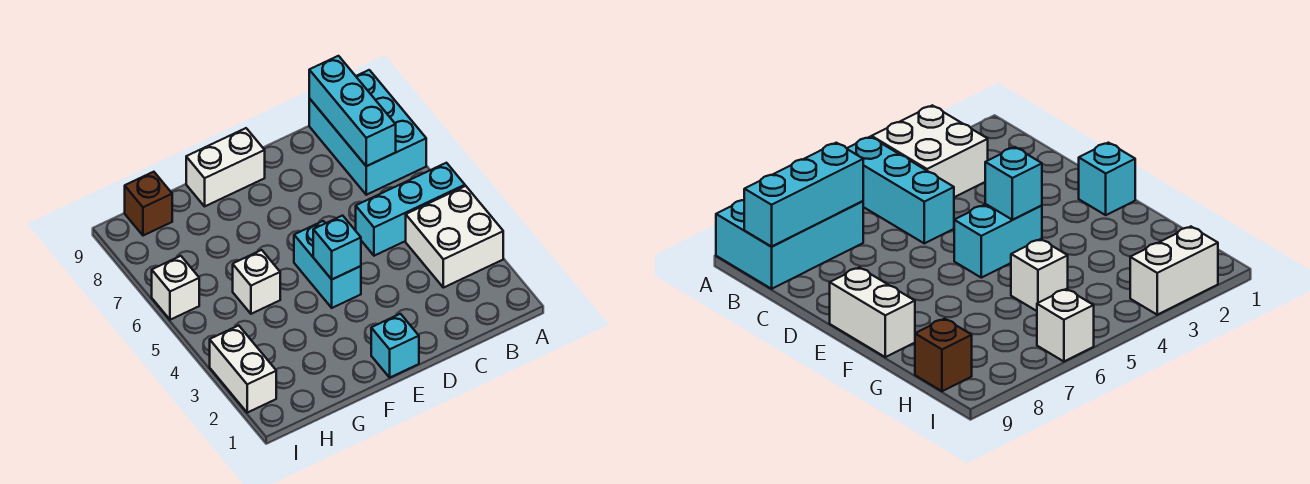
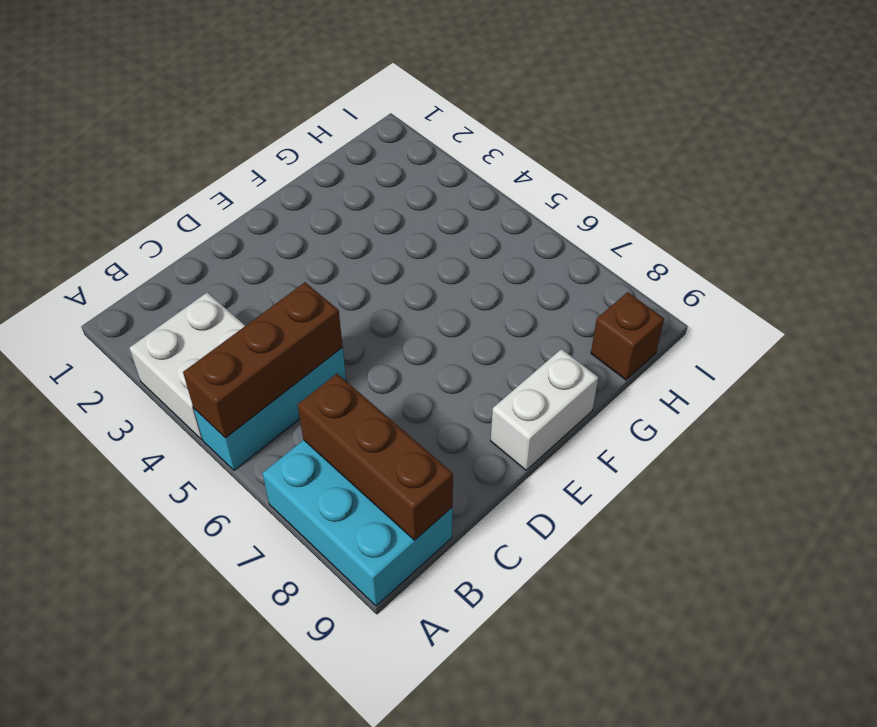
brown 1x3 brick [183,282,343,438] -> none
brown 1x3 brick [298,374,453,540] -> cyan 1x3 brick [309,56,396,166]
none -> cyan 1x1 brick [371,314,419,377]
none -> cyan 1x2 brick [294,221,361,308]
none -> white 1x1 brick [233,250,280,314]

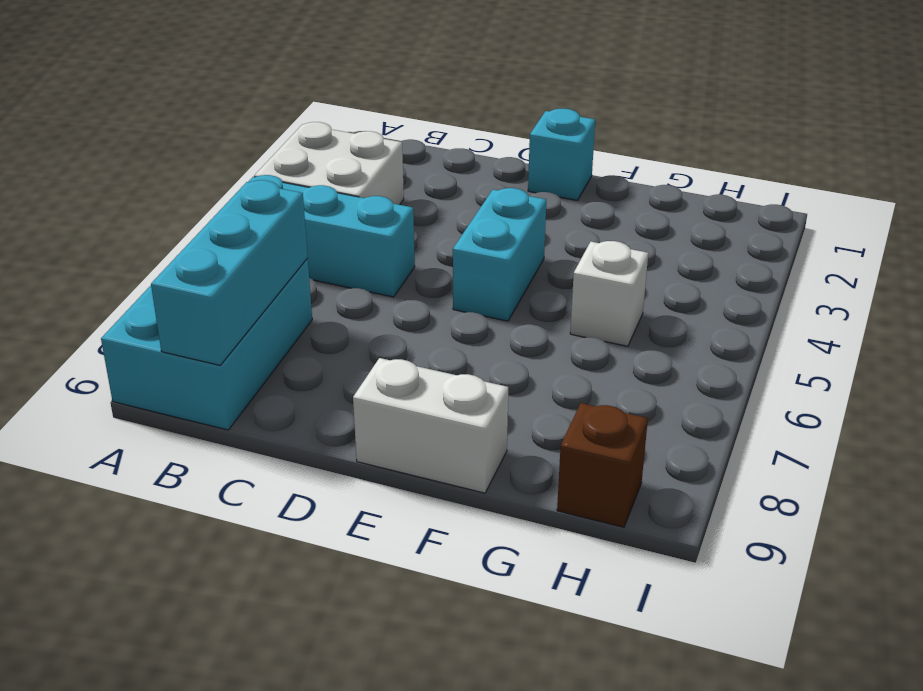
none -> white 1x2 brick [210,326,276,413]
none -> white 1x1 brick [152,256,199,320]
none -> cyan 1x1 brick [313,216,361,279]

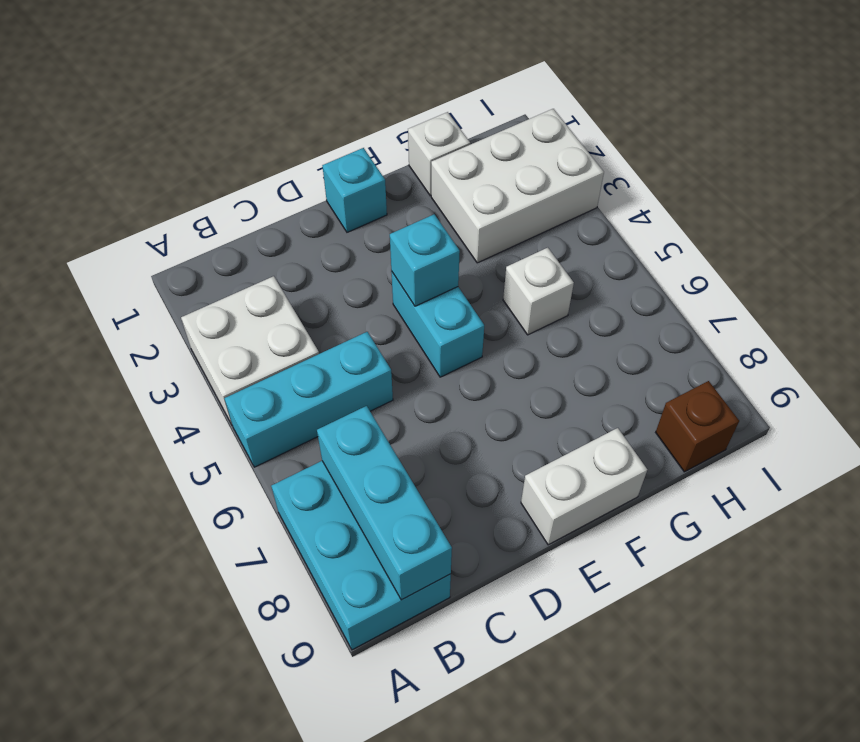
white 1x1 brick [408,112,470,196] -> white 1x1 brick moved to [152,256,199,320]
white 2x3 brick [431,109,604,263] -> white 1x2 brick [210,326,276,413]

